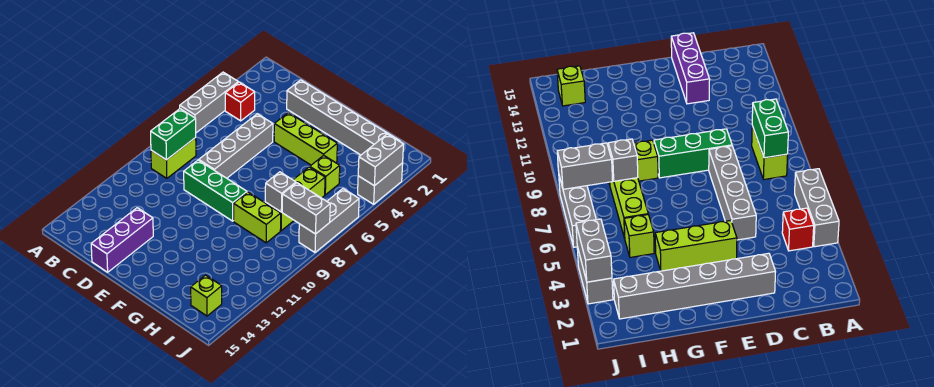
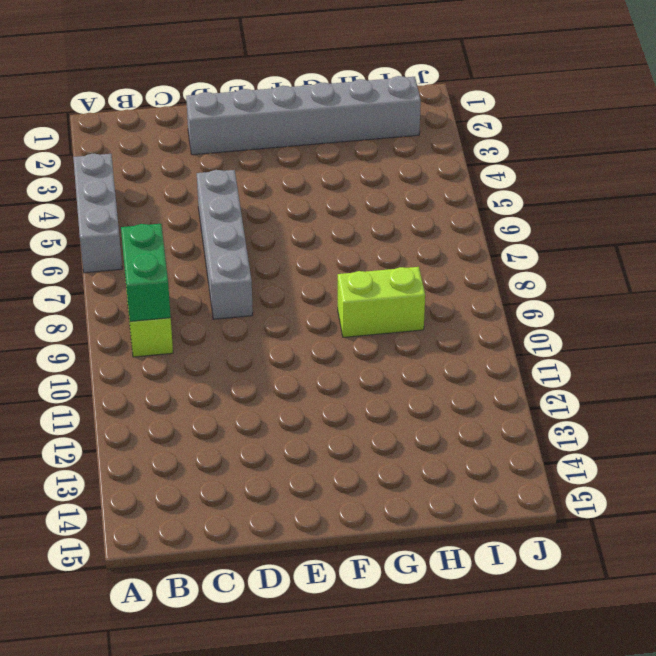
none -> red 1x1 brick [225,82,255,121]
none -> green 1x3 brick [184,160,247,221]
none -> purple 1x3 brick [91,208,153,272]

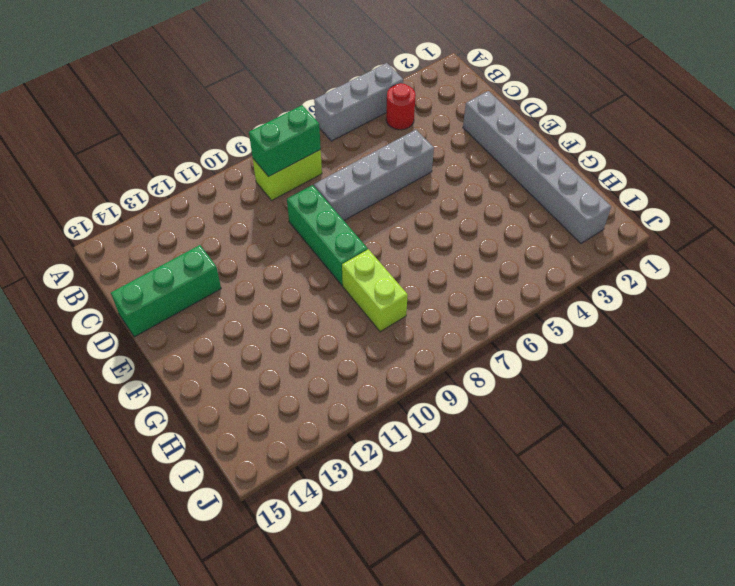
red 1x1 round brick [386,83,416,130] -> red 1x1 brick [225,82,255,121]
green 1x3 brick [111,245,221,337] -> purple 1x3 brick [91,208,153,272]
none -> lime 1x3 brick [274,113,337,165]
none -> lime 1x1 brick [310,155,340,195]
none -> lime 1x3 brick [265,167,325,231]

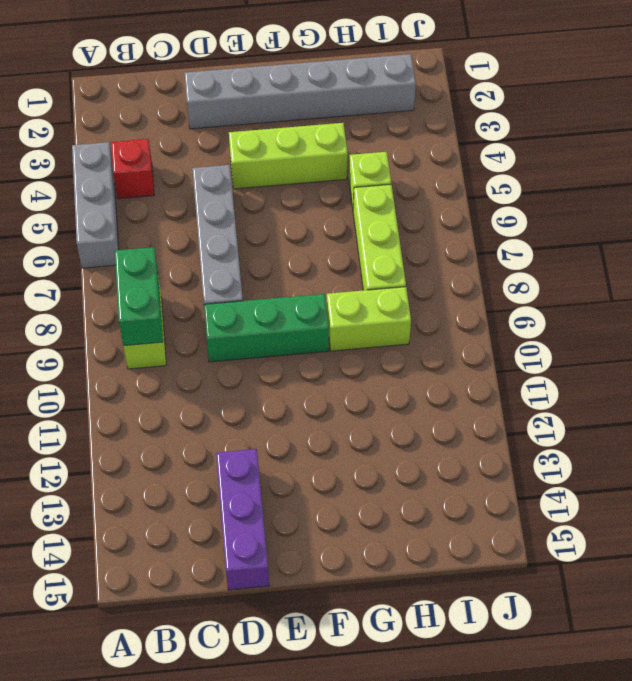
none -> lime 1x1 brick [191,275,222,316]
none -> grey 1x2 brick [358,163,403,204]
none -> grey 1x3 brick [299,189,359,252]

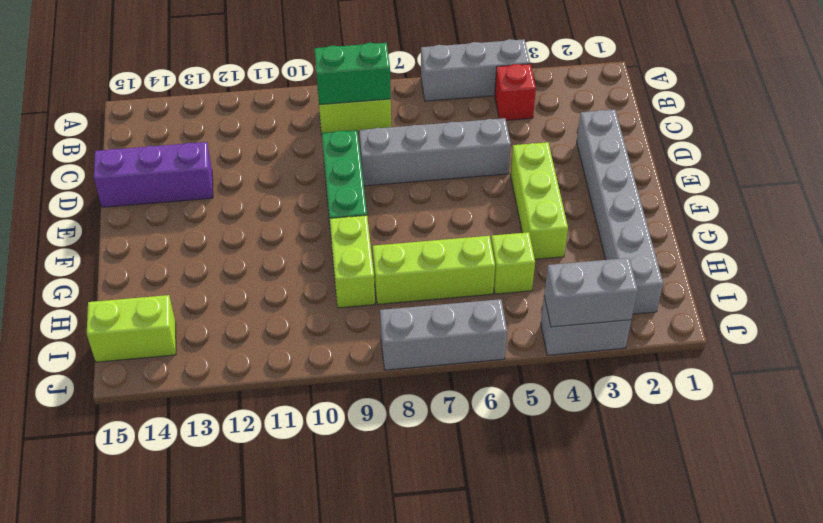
lime 1x2 brick [87,295,176,362] -> lime 1x1 brick [191,275,222,316]
none -> grey 1x1 brick [265,172,296,212]
none -> grey 1x2 brick [282,183,330,234]

